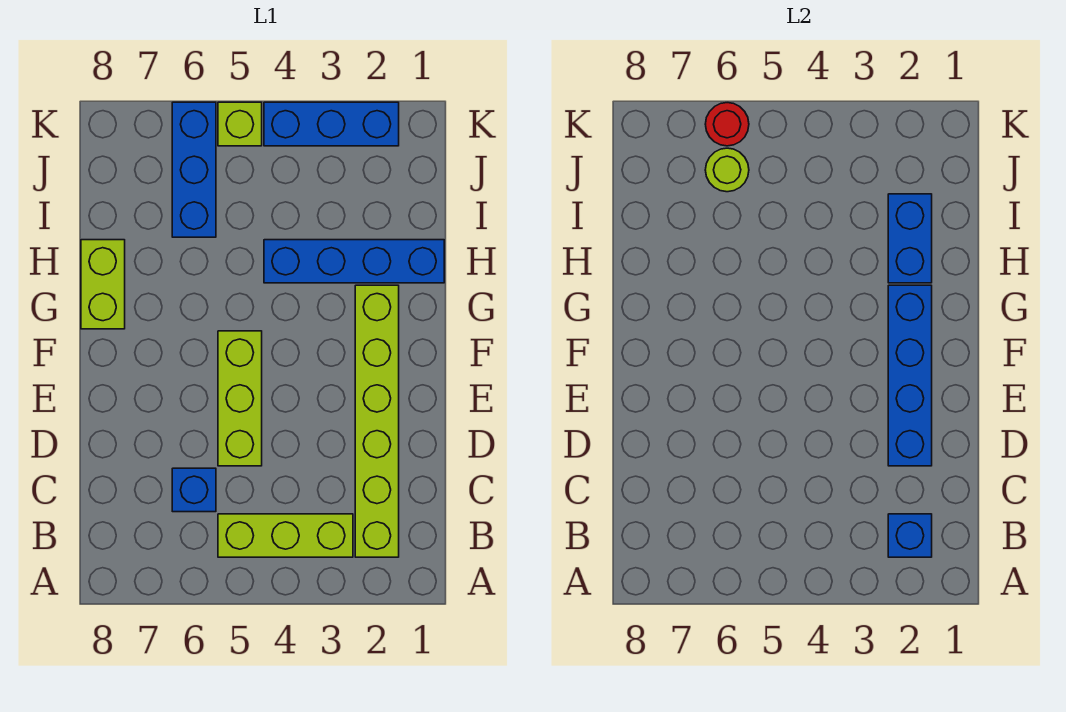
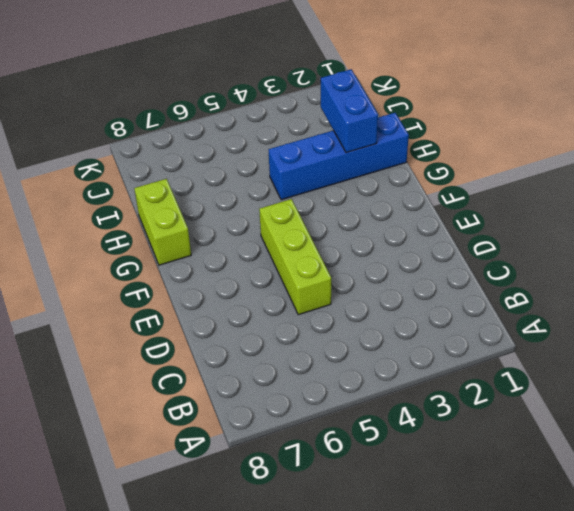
none -> lime 1x6 brick [355,285,399,557]
none -> lime 1x3 brick [218,514,353,557]
none -> blue 1x1 brick [172,468,216,512]

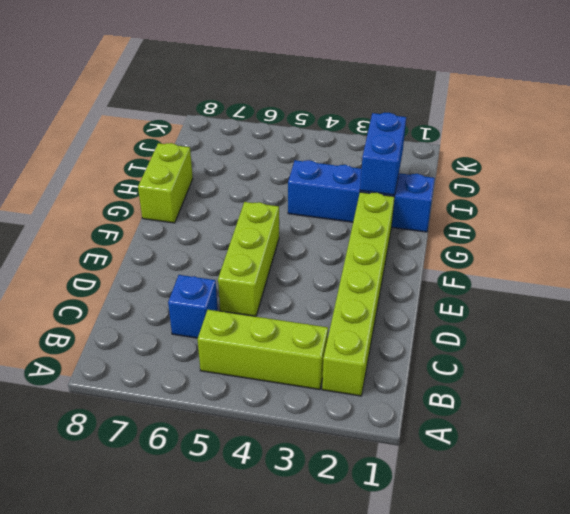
none -> blue 1x3 brick [172,102,216,237]
none -> blue 1x3 brick [264,102,399,146]
none -> lime 1x1 brick [218,102,262,146]

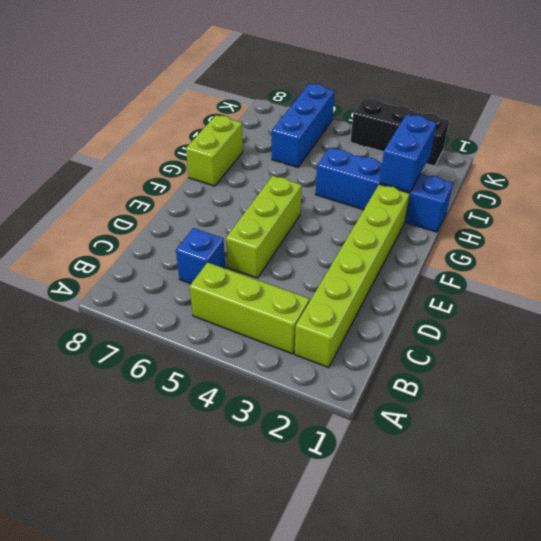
black 1x3 brick [351,98,449,166] -> blue 1x3 brick [264,102,399,146]
none -> lime 1x1 brick [218,102,262,146]
none -> blue 1x1 brick [888,514,932,557]
none -> blue 1x4 brick [888,285,932,466]

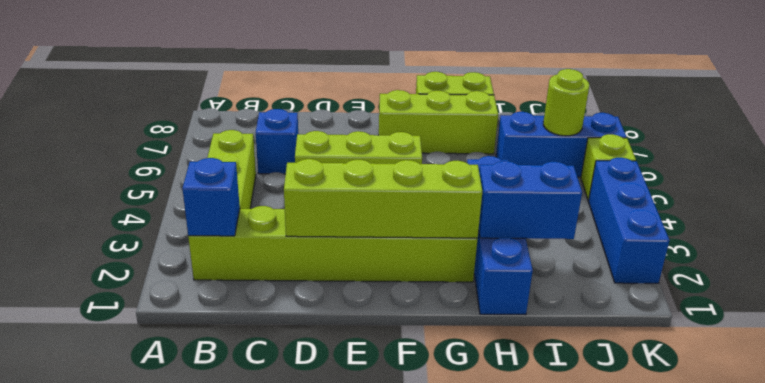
lime 1x4 brick [284,159,482,238] -> blue 1x4 brick [888,285,932,466]
lime 1x3 brick [379,90,498,154] -> none
none -> red 1x1 round brick [705,103,749,146]

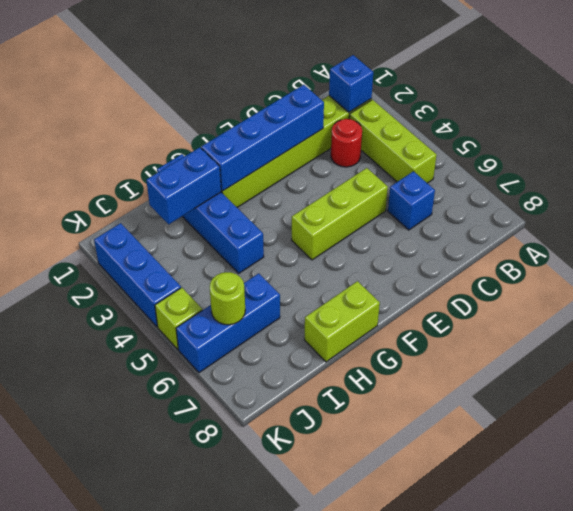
red 1x1 round brick [331,119,362,167] -> red 1x1 round brick moved to [705,103,749,146]

